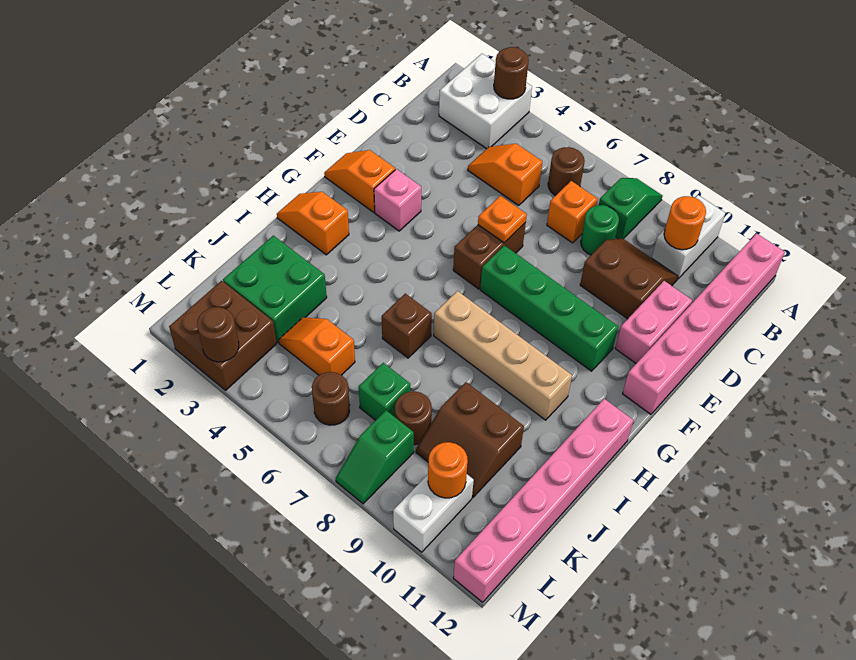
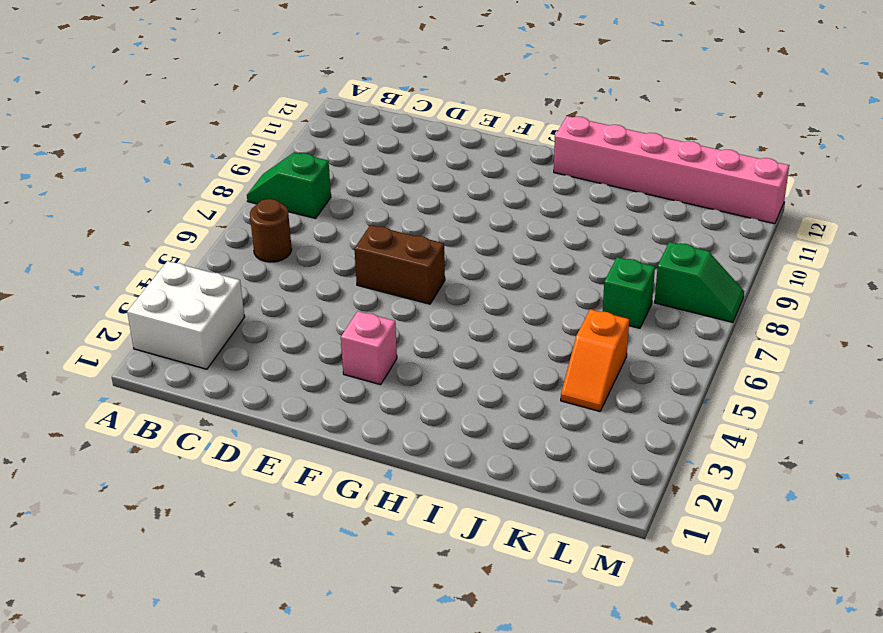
none -> white 1x2 brick [652,195,725,279]
none -> pink 1x6 brick [623,233,785,414]
none -> orange 1x2 slope [468,144,542,205]
none -> orange 1x1 brick [547,181,598,243]

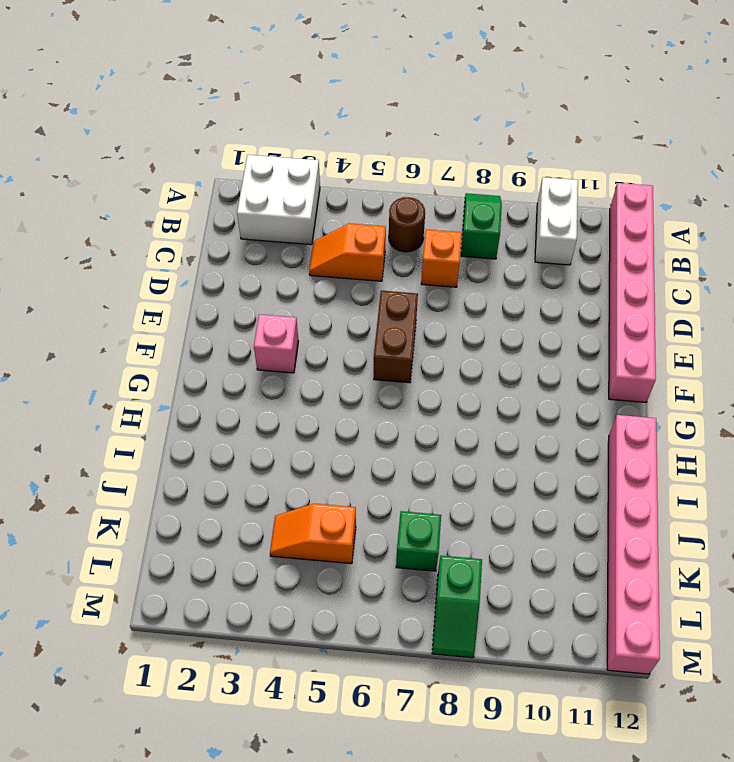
none -> green 1x1 round brick [581,205,619,255]
none -> brown 2x2 slope [580,238,678,319]
none -> pink 1x2 brick [615,281,692,363]
none -> orange 1x2 slope [324,150,395,212]

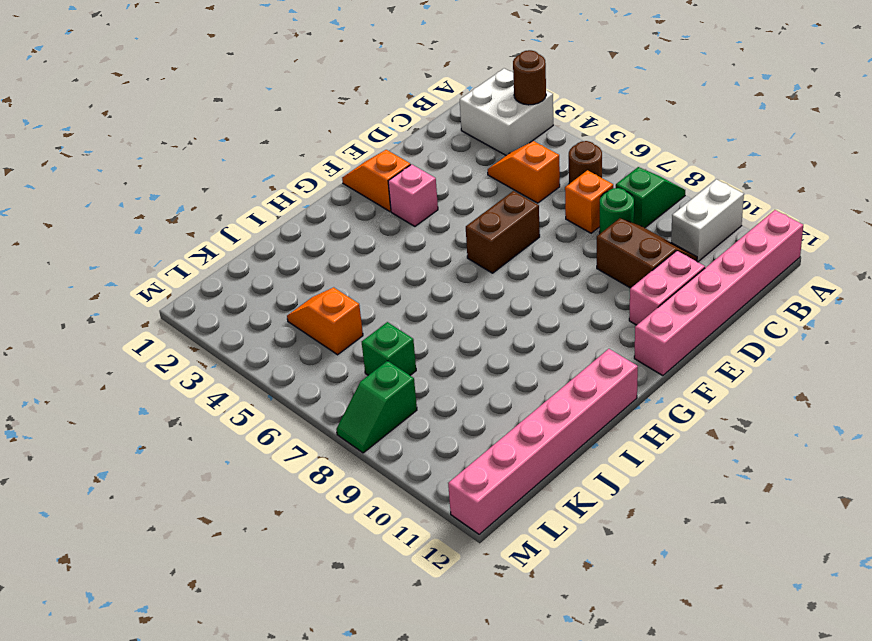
none -> green 1x4 brick [480,245,618,371]
none -> orange 1x2 slope [277,192,349,255]
none -> tan 1x4 brick [434,291,572,420]
none -> brown 1x1 brick [382,294,432,358]

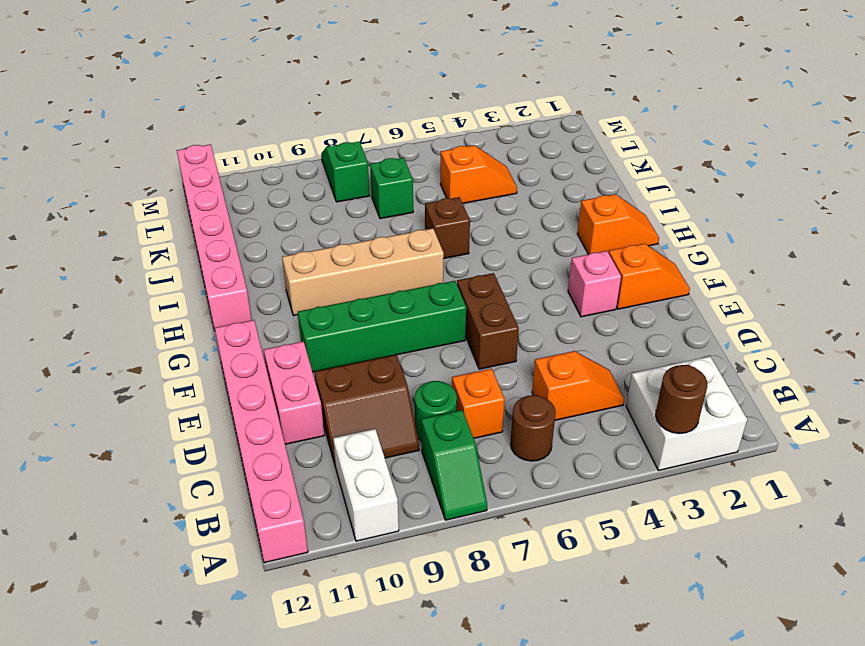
none -> green 2x2 brick [223,236,327,342]
none -> brown 2x2 slope [416,382,524,497]
none -> brown 1x1 round brick [395,391,432,445]
none -> brown 2x2 brick [169,281,277,390]

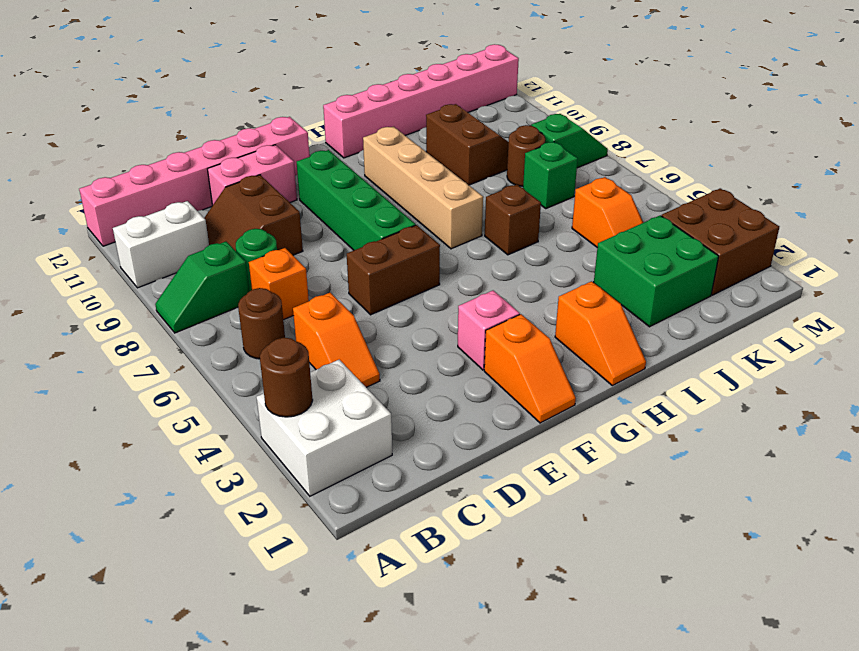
none -> brown 1x1 round brick [312,372,350,425]
none -> white 1x2 brick [393,475,474,552]
none -> orange 1x1 round brick [664,196,706,250]
none -> orange 1x1 plate [478,196,527,243]

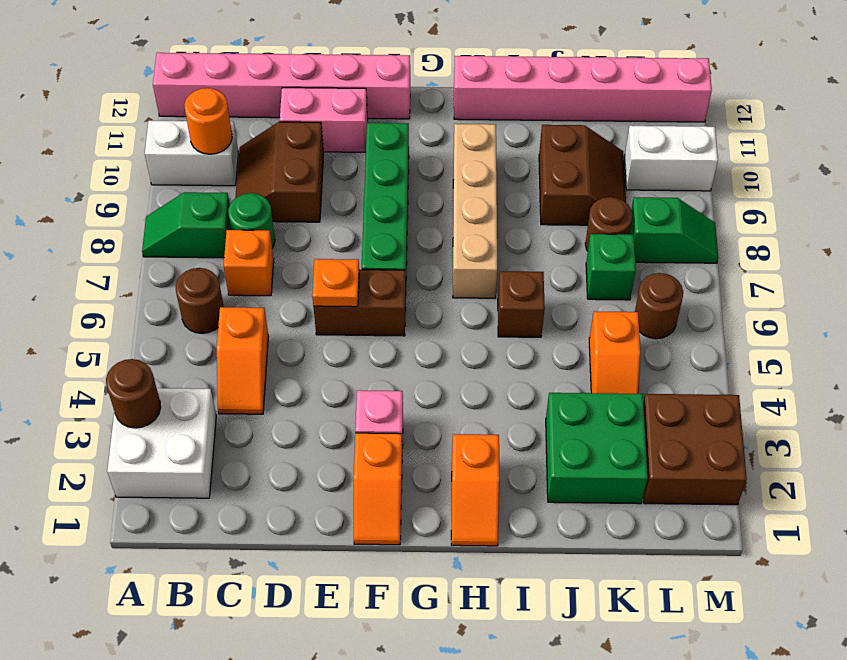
none -> orange 1x1 round brick [428,442,468,498]
none -> brown 1x1 round brick [197,307,239,362]

